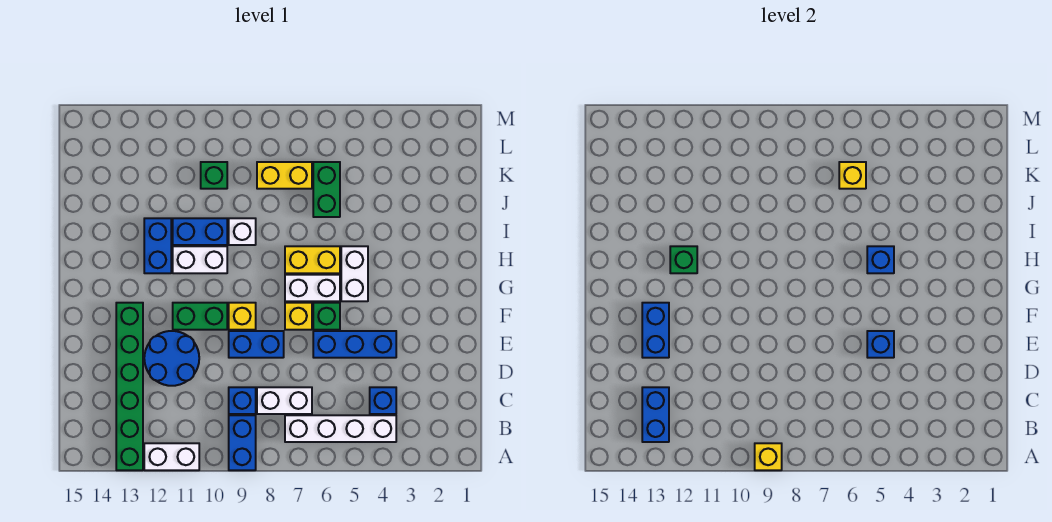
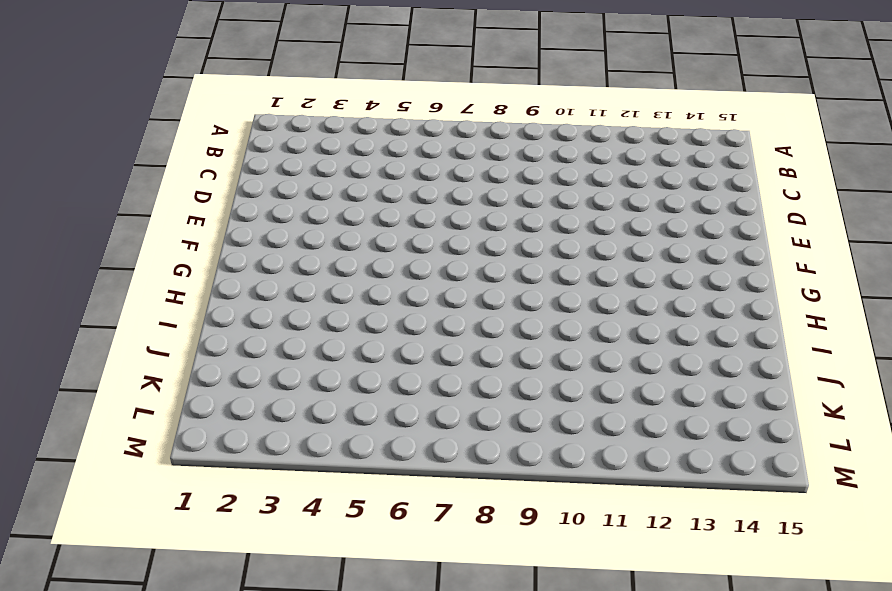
none -> blue 1x2 brick [229,415,256,470]
none -> white 1x2 brick [144,443,199,470]
none -> green 1x6 brick [116,303,143,470]
none -> white 1x4 brick [285,415,396,442]

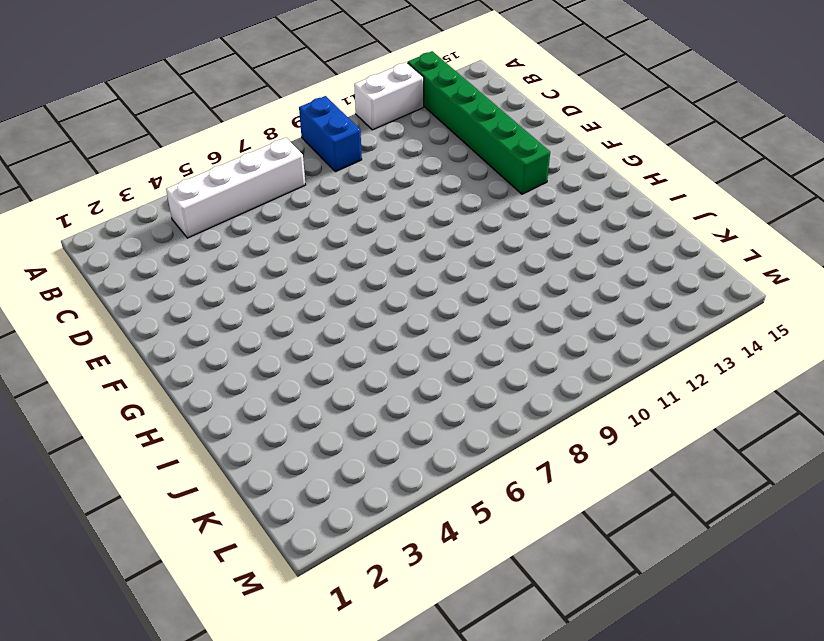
none -> blue 1x1 brick [370,387,396,414]
none -> white 1x2 brick [257,387,312,414]
none -> blue 1x1 brick [229,387,256,414]
none -> blue 2x2 round brick [144,331,199,386]

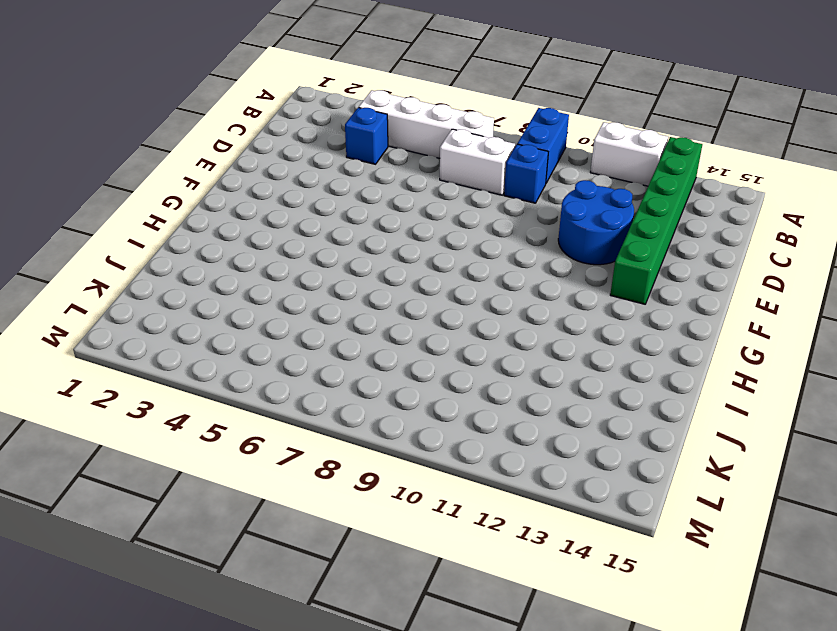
none -> blue 1x3 brick [313,331,396,358]
none -> blue 1x2 brick [229,331,284,358]
none -> green 1x1 brick [313,303,340,330]
none -> yellow 1x1 brick [285,303,312,330]

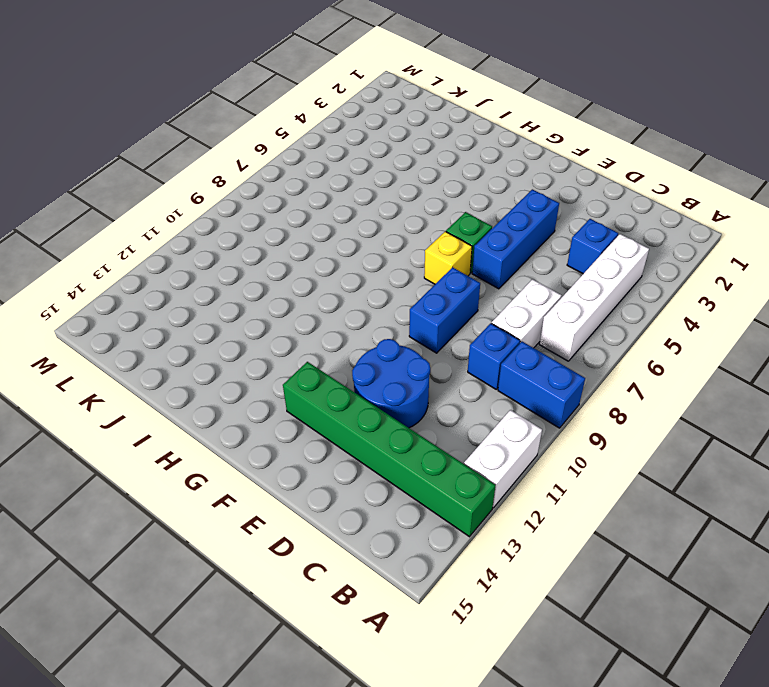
none -> yellow 1x1 brick [229,303,256,330]
none -> green 1x2 brick [173,303,227,330]
none -> white 1x2 brick [341,246,368,301]
none -> white 1x2 brick [285,275,340,301]

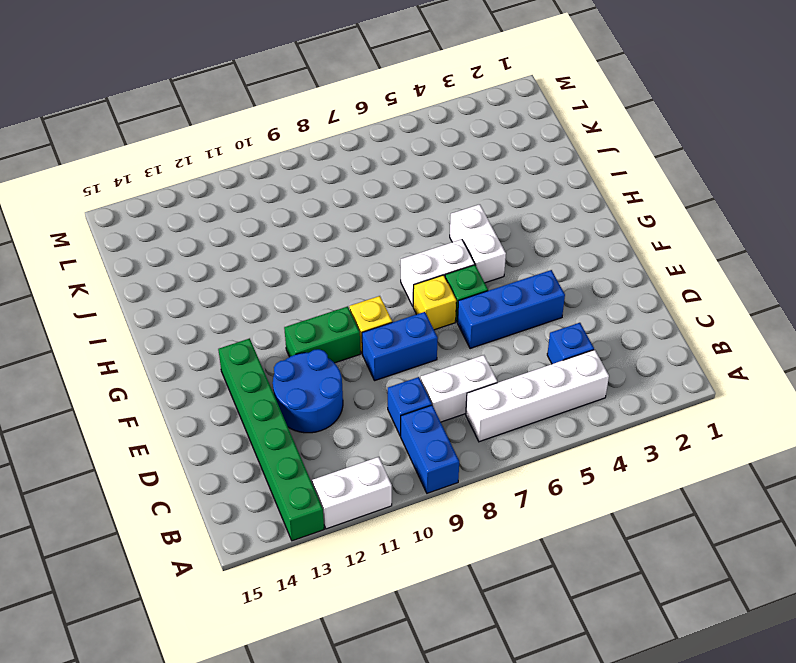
none -> yellow 1x2 brick [285,246,340,273]
none -> white 1x2 brick [173,246,227,273]
none -> blue 1x2 brick [144,218,171,273]
none -> white 1x1 brick [229,218,256,245]

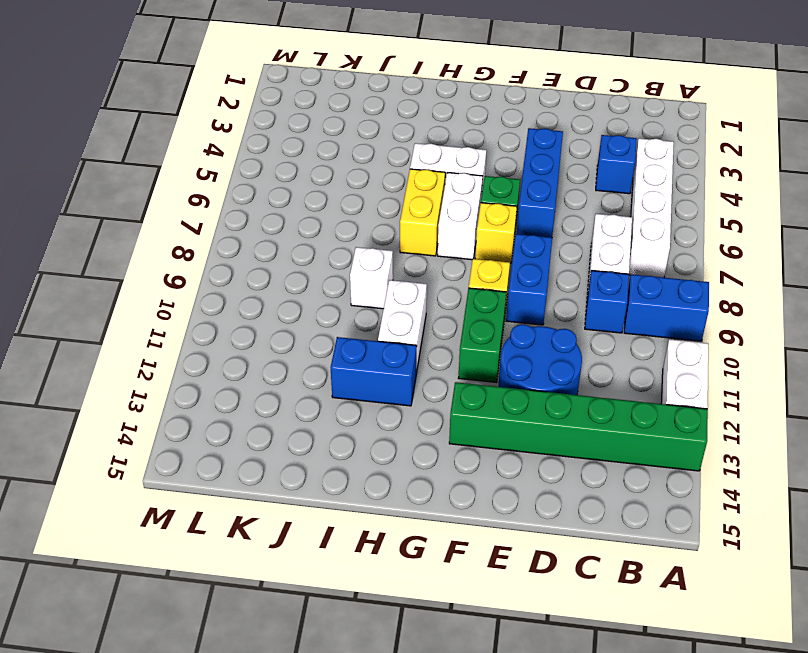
none -> blue 1x2 brick [173,218,227,245]
none -> green 1x2 brick [313,162,340,217]
none -> yellow 1x2 brick [257,162,312,189]
none -> green 1x1 brick [201,162,227,189]

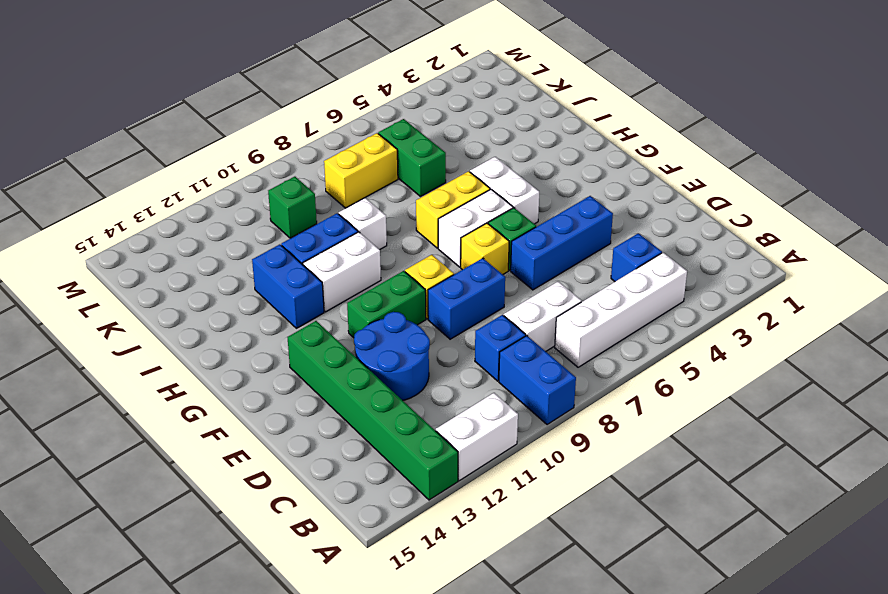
none -> yellow 1x1 brick [755,443,782,470]
none -> blue 1x2 brick [642,387,669,442]
none -> blue 1x1 brick [867,331,894,358]
none -> blue 1x2 brick [642,303,669,358]

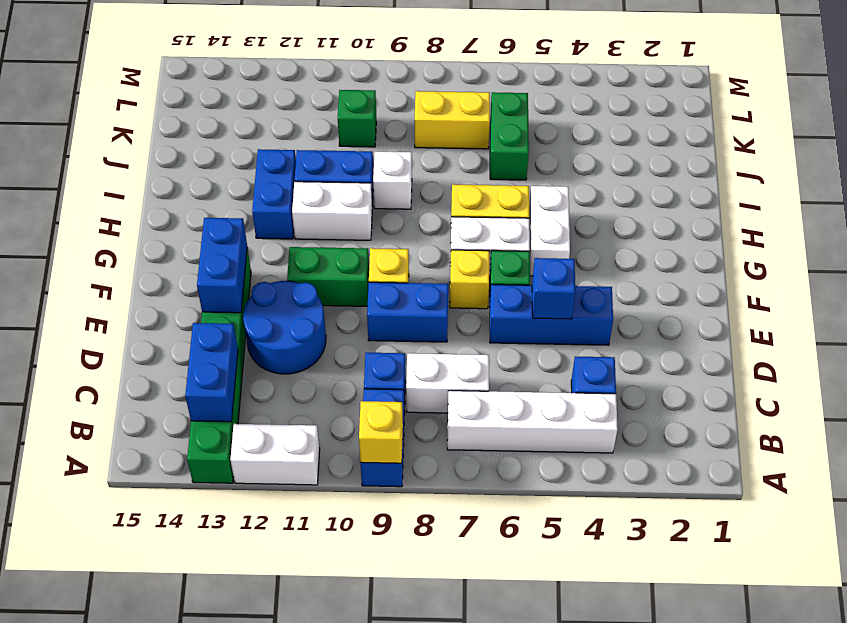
none -> blue 1x1 brick [867,246,894,273]
none -> green 1x1 brick [670,246,697,273]
none -> yellow 1x1 brick [839,162,866,189]

